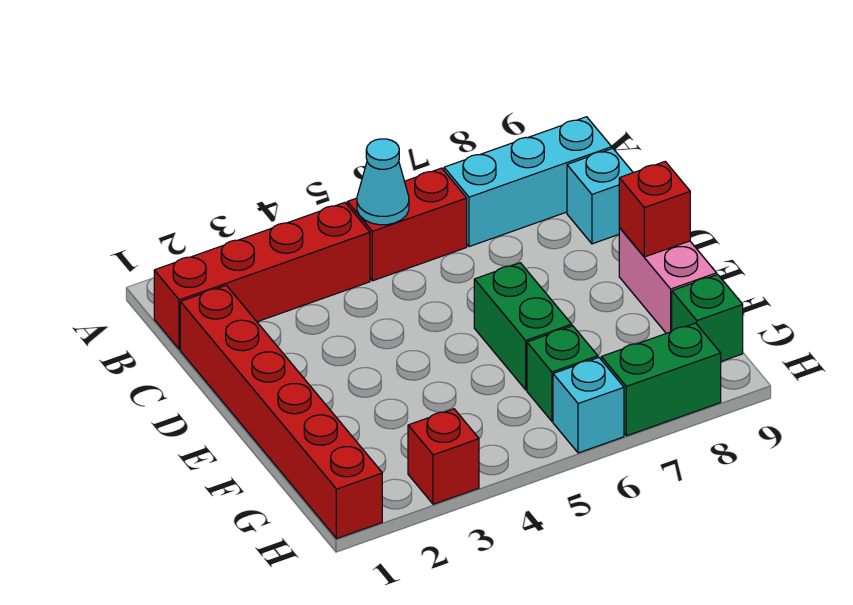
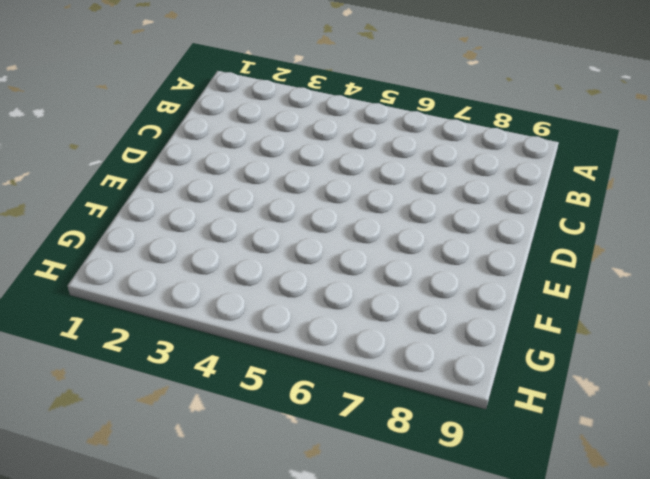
none -> red 1x4 brick [154,203,370,349]
none -> red 1x2 brick [347,168,467,281]
none -> cyan 1x3 brick [444,117,612,247]

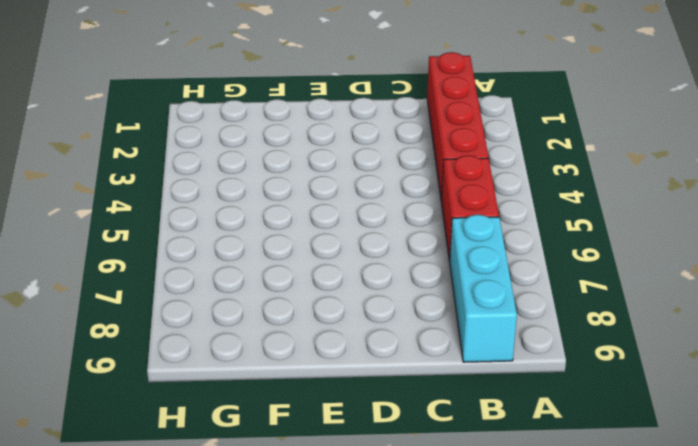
none -> red 1x6 brick [180,285,382,539]
none -> cyan 1x1 brick [567,148,633,244]
none -> green 1x2 brick [474,263,572,390]

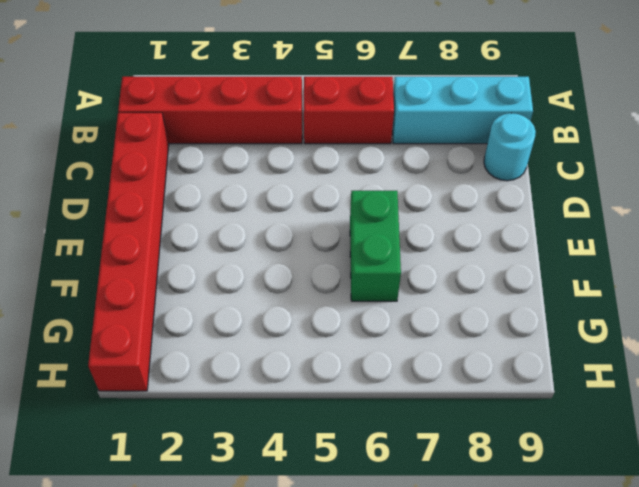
cyan 1x1 round brick [484,113,536,181] -> cyan 1x1 brick [567,148,633,244]
none -> pink 1x2 brick [619,228,717,333]
none -> green 1x1 brick [527,326,598,421]
none -> green 1x1 brick [672,275,743,361]

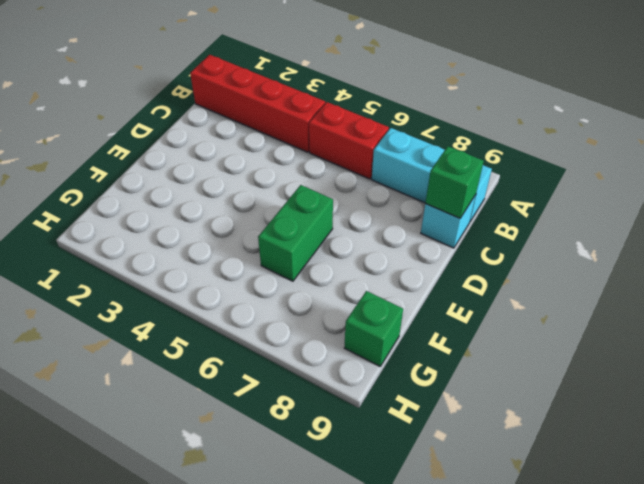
green 1x1 brick [425,146,484,218] -> green 1x1 brick moved to [527,326,598,421]
none -> red 1x6 brick [180,285,382,539]
none -> pink 1x2 brick [619,228,717,333]
none -> red 1x1 brick [408,409,479,504]

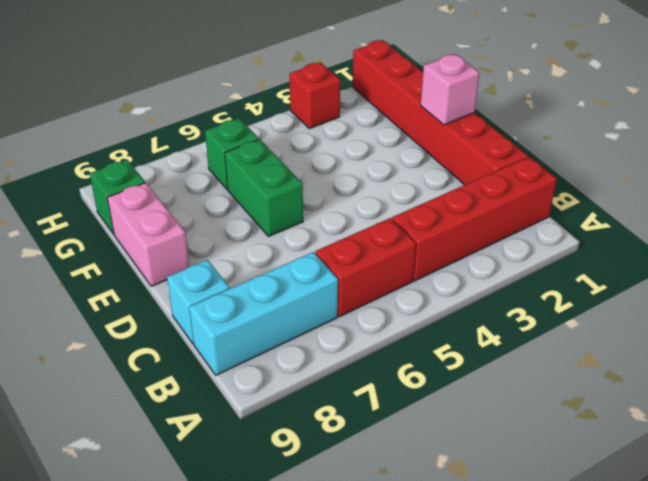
pink 1x1 brick [421,54,479,125] -> none
none -> cyan 1x1 brick [553,358,624,453]
none -> green 1x2 brick [601,323,721,436]
none -> cyan 1x1 cone [357,139,409,225]

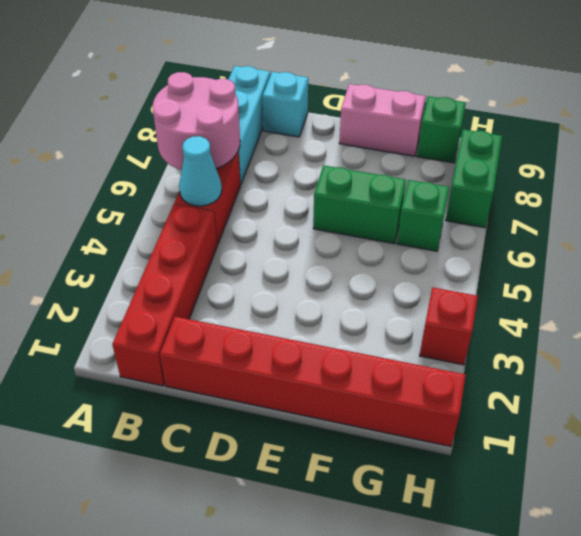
pink 2x2 round brick [153,72,240,170] -> none
none -> cyan 1x1 brick [553,358,624,453]
none -> red 1x1 brick [619,162,690,257]

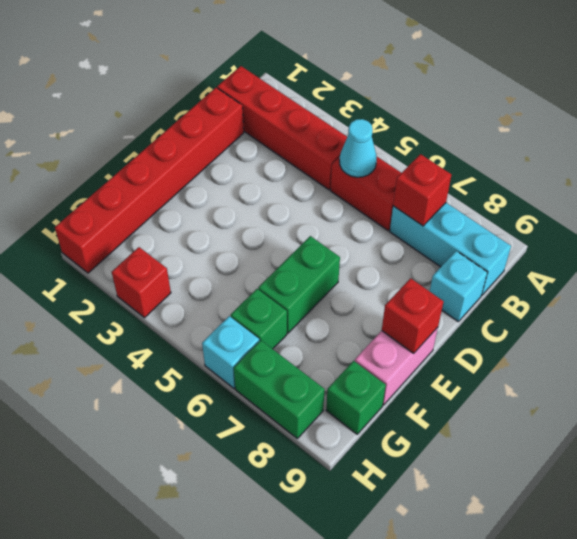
red 1x1 brick [393,154,451,226] -> none

